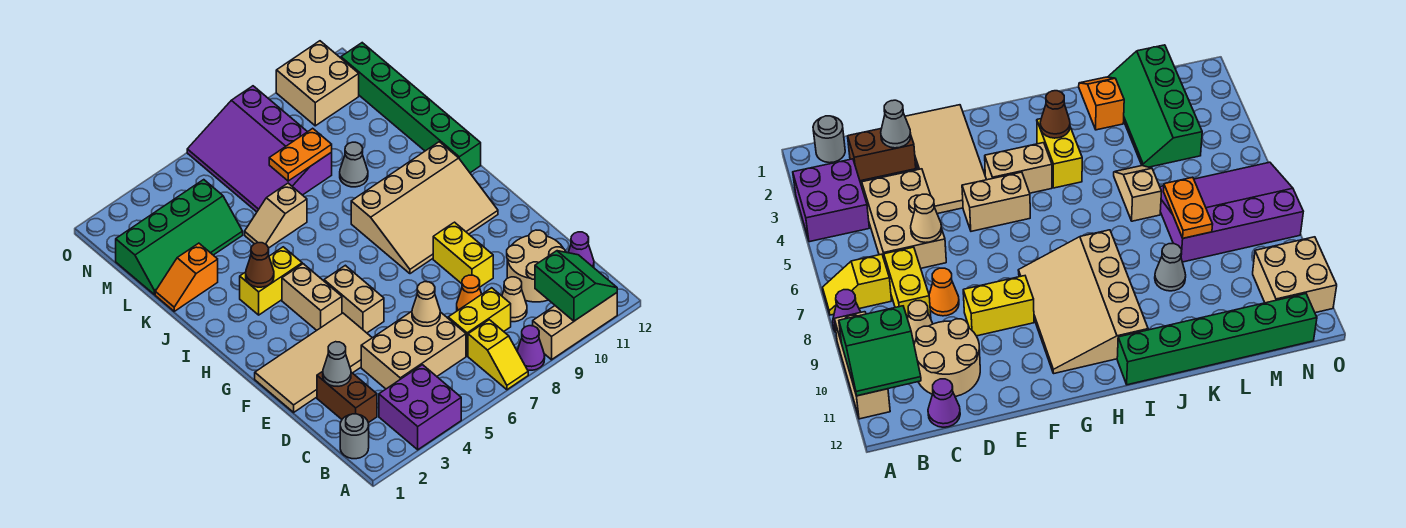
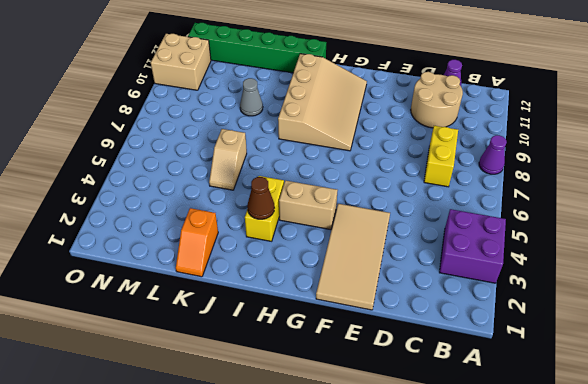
none -> yellow 1x2 slope [468,320,528,390]
none -> tan 1x3 brick [533,293,617,360]
none -> grey 1x1 round brick [340,414,369,459]
none -> brown 1x2 brick [317,371,377,423]

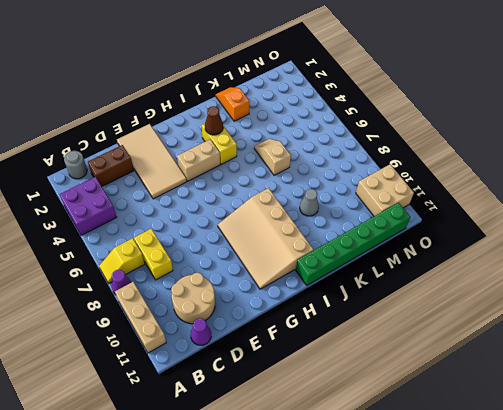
none -> tan 2x3 brick [361,311,466,389]
none -> tan 1x1 cone [502,277,527,322]
none -> orange 1x1 cone [457,275,482,311]
none -> yellow 1x2 brick [433,222,493,288]

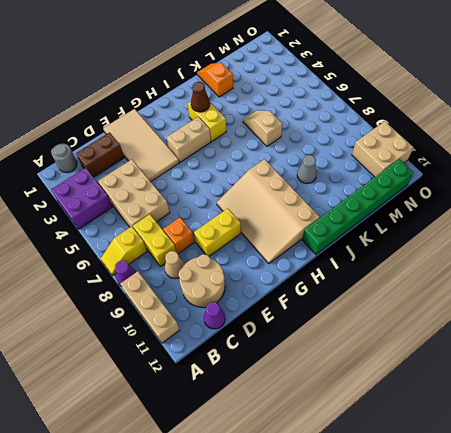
orange 1x1 brick [163,218,194,254] -> orange 1x1 cone [457,275,482,311]
none -> tan 1x2 brick [324,265,384,333]
none -> green 2x4 slope [116,180,243,295]
none -> purple 3x4 slope [187,86,332,212]
none -> green 2x2 slope [535,251,617,321]

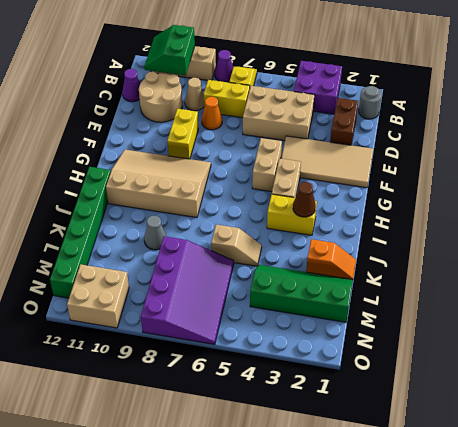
none -> grey 1x1 cone [323,342,351,386]
none -> tan 1x1 cone [412,282,440,326]
none -> orange 1x2 plate [269,128,332,181]

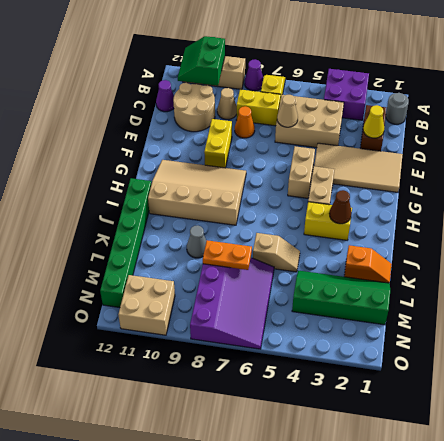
yellow 1x1 cone [363,105,384,138] -> grey 1x1 cone [323,342,351,386]

